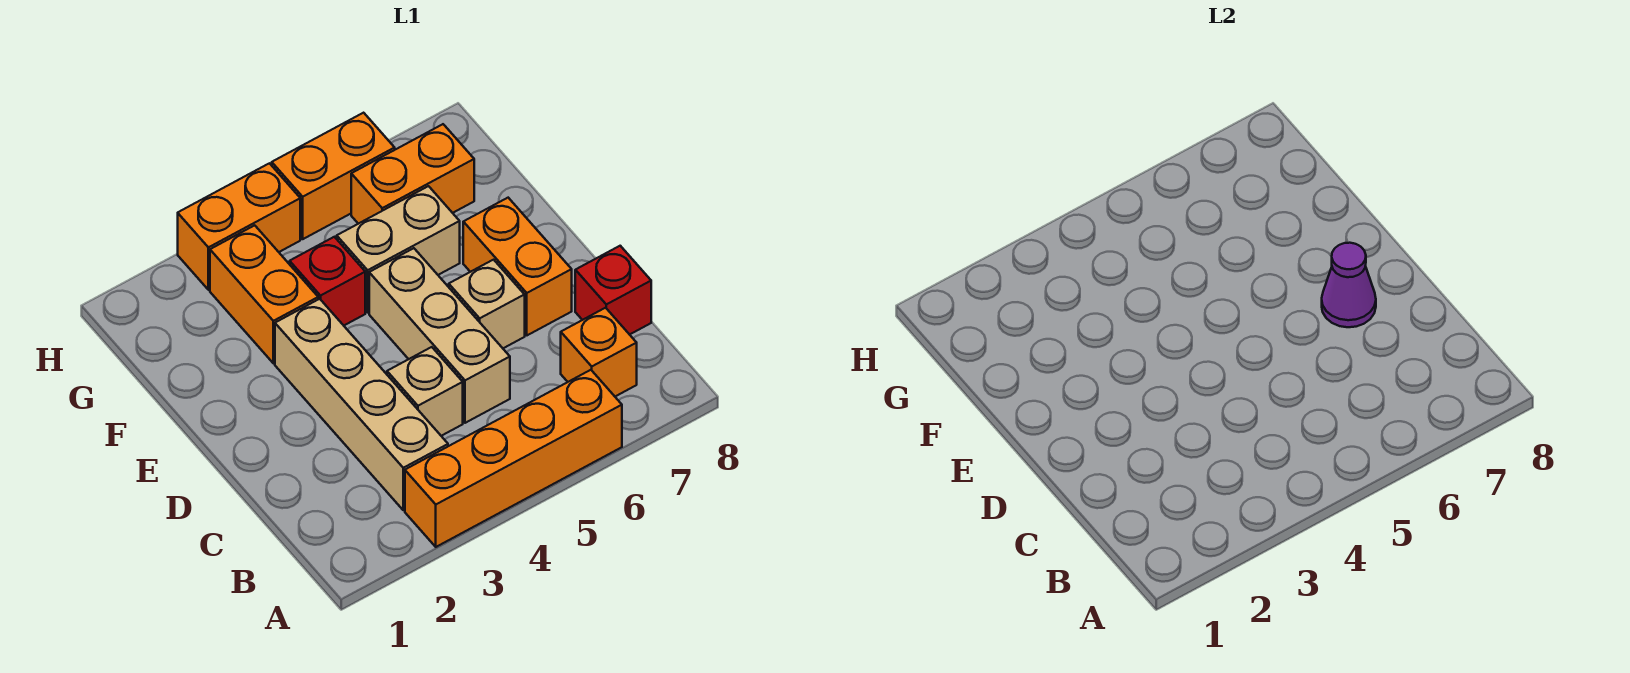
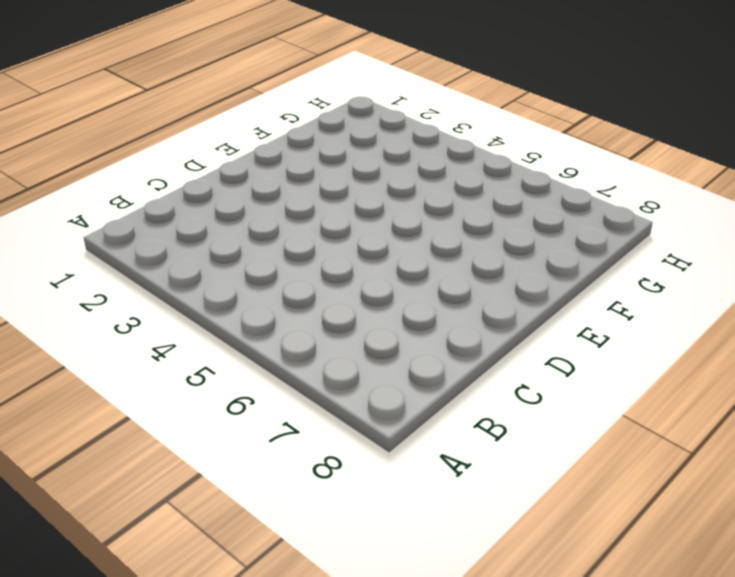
none -> orange 1x4 brick [405,370,622,547]
none -> tan 1x4 brick [275,299,448,510]
none -> orange 1x1 brick [561,308,637,396]

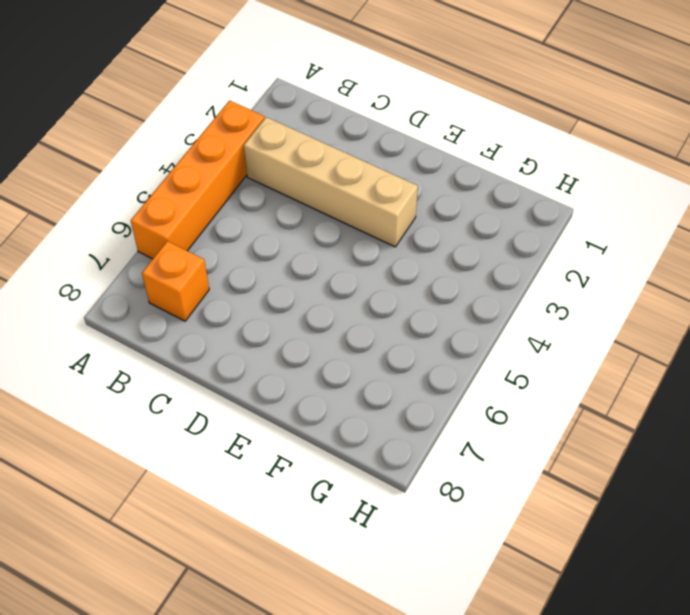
none -> tan 1x1 brick [387,347,463,436]
none -> tan 1x3 brick [369,248,510,423]
none -> red 1x1 brick [575,246,651,335]

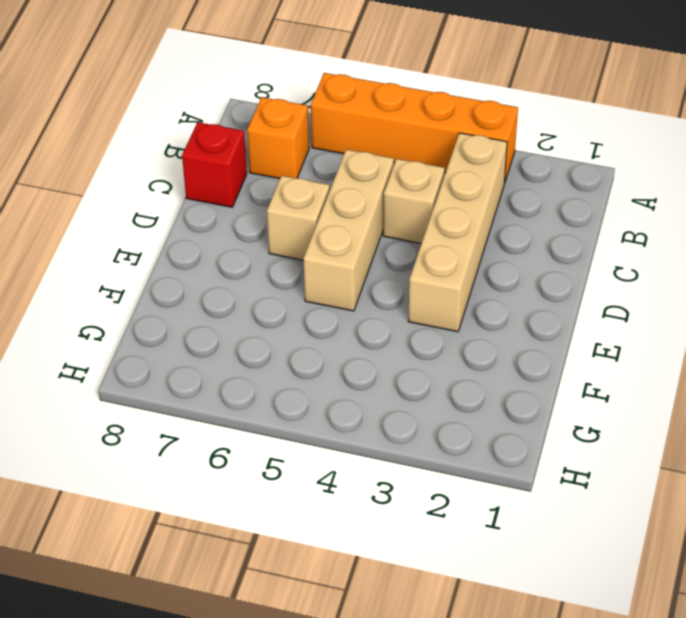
none -> orange 1x2 brick [463,198,572,335]
none -> orange 1x2 brick [210,225,318,363]
none -> red 1x1 brick [290,237,365,325]

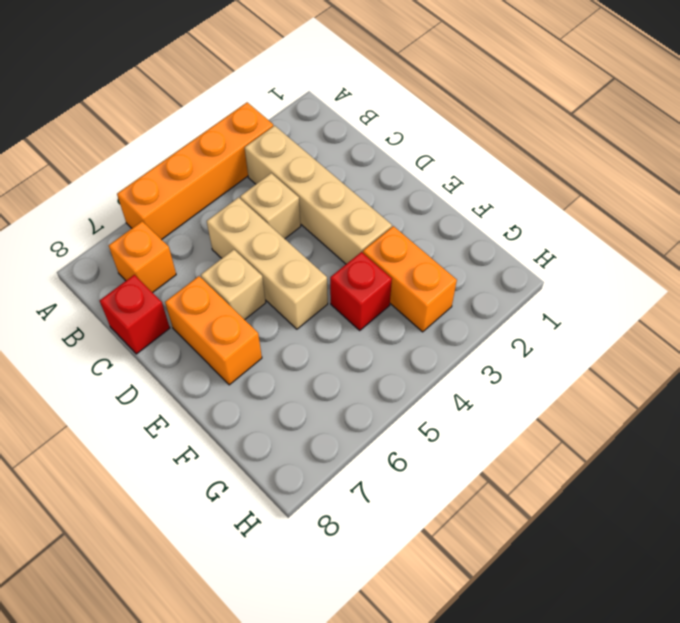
none -> tan 1x2 brick [337,186,460,312]
none -> orange 1x2 brick [351,124,474,224]
none -> orange 1x2 brick [178,163,300,290]

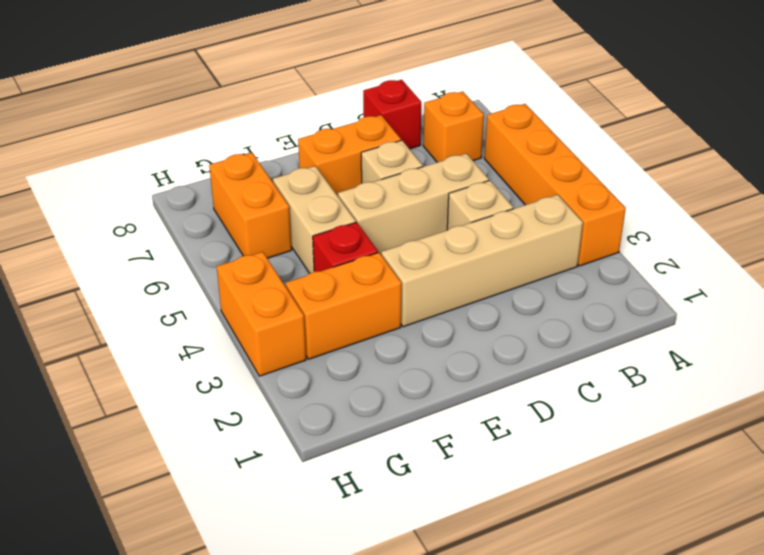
none -> orange 1x2 brick [272,113,395,239]
none -> purple 1x1 cone [1322,243,1376,327]

